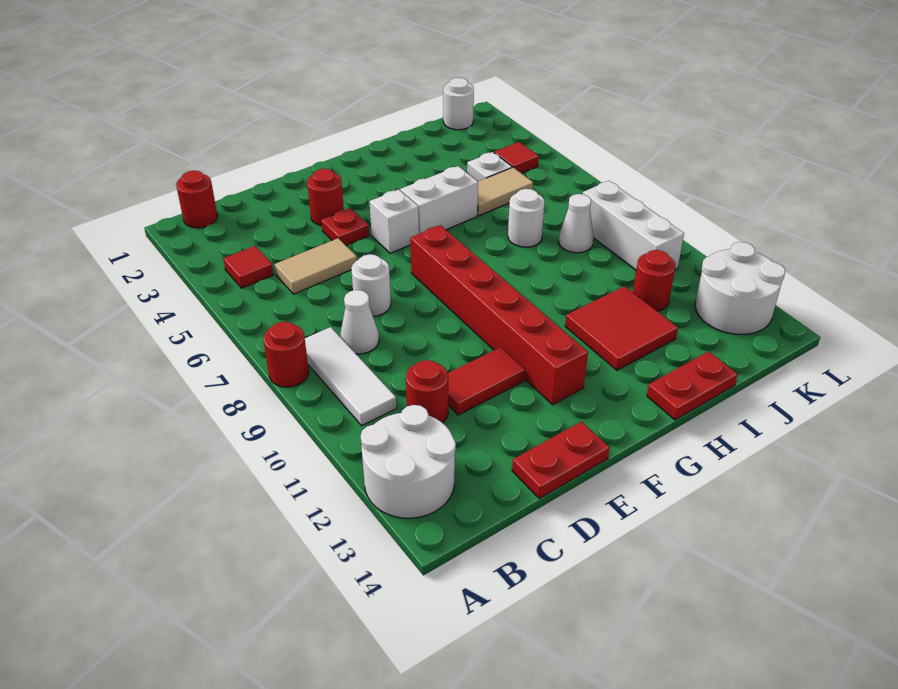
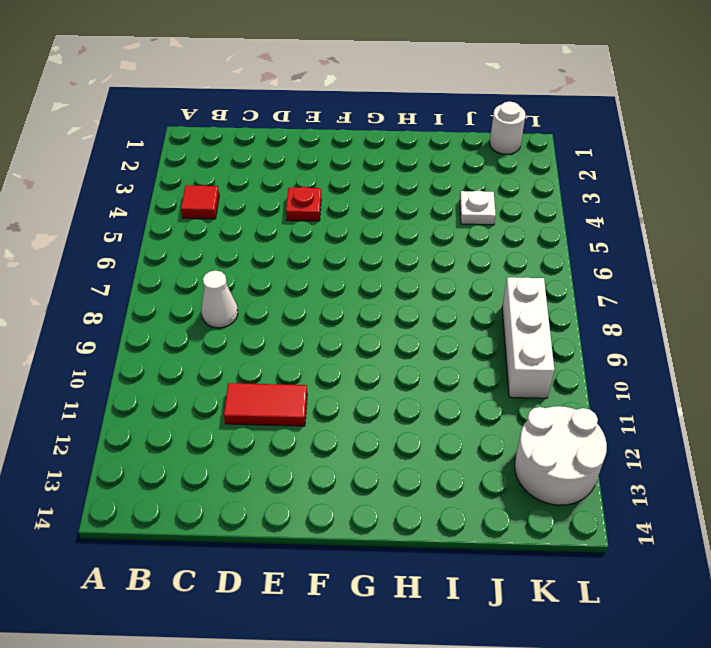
none -> red 1x1 round brick [263,322,309,387]
none -> white 2x2 round brick [361,405,456,518]
none -> red 1x1 round brick [176,171,217,228]

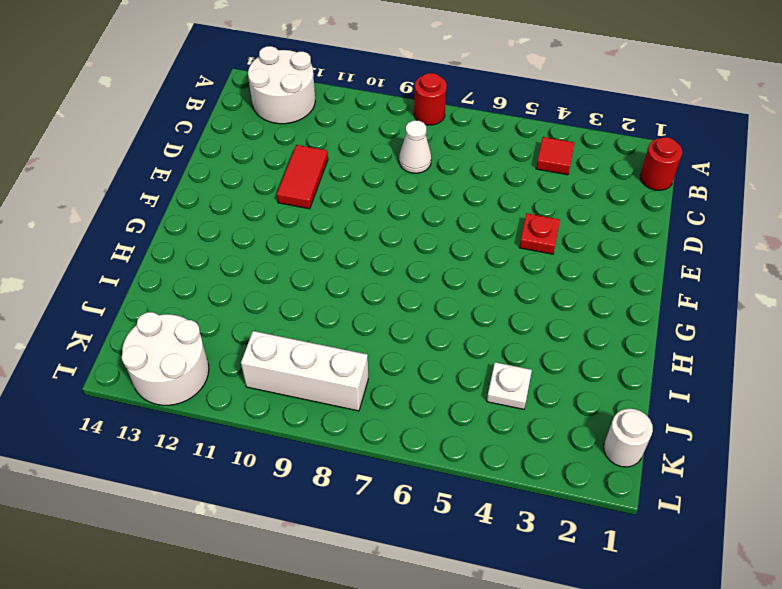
none -> white 1x3 tile [305,327,396,425]
none -> tan 1x2 tile [275,238,357,294]
none -> red 1x1 round brick [406,360,448,423]

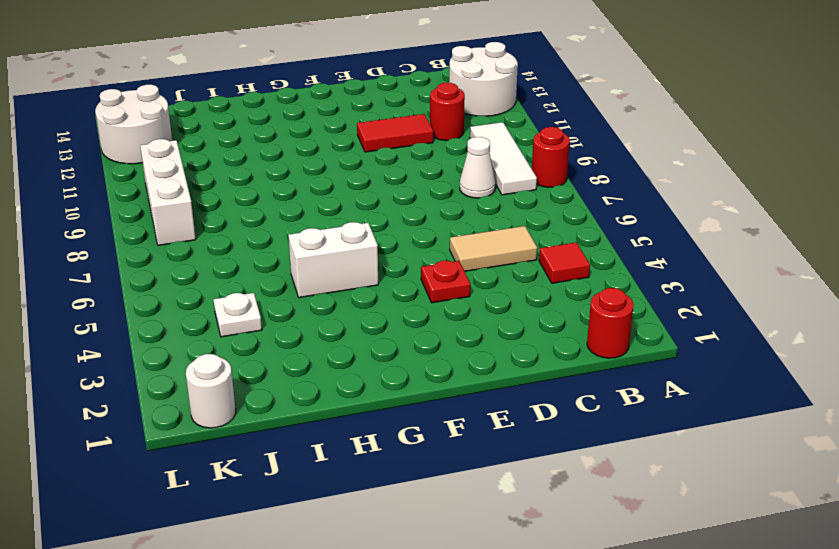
none -> white 1x1 round brick [351,254,391,316]
none -> red 1x2 plate [512,422,609,498]
none -> red 1x1 round brick [307,169,344,226]

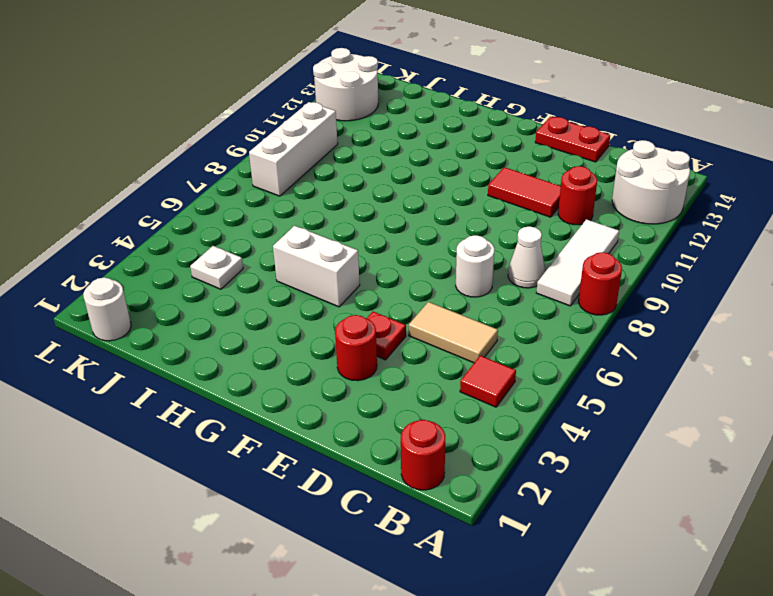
none -> white 1x1 brick [369,190,419,253]
none -> red 1x6 brick [410,225,588,405]
none -> red 2x2 tile [565,286,678,370]

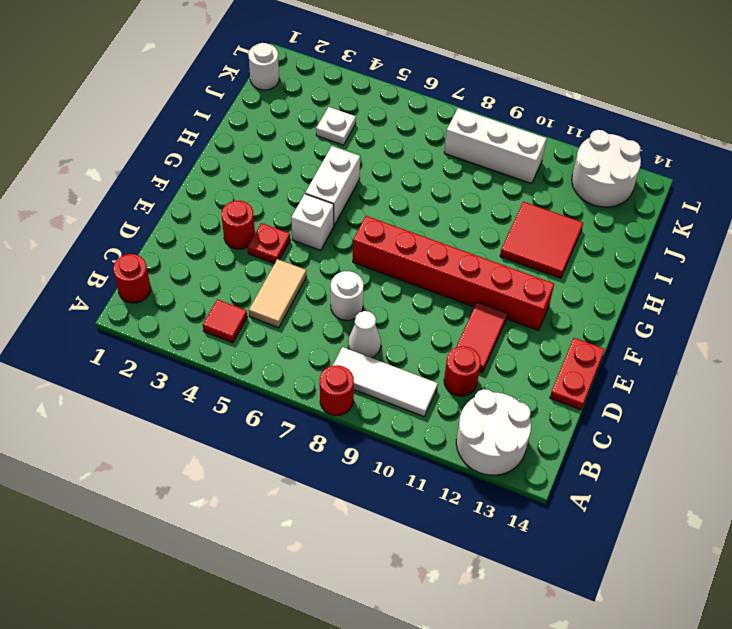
none -> red 1x2 plate [647,352,738,420]
none -> tan 1x2 tile [477,167,533,216]
none -> white 1x1 round brick [508,189,545,247]

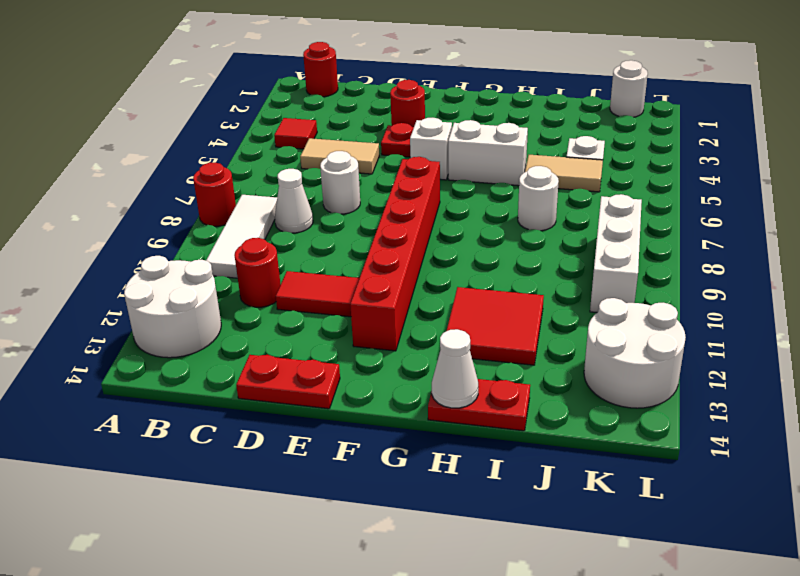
white 1x1 cone [432,329,478,408] -> white 1x1 cone moved to [559,194,594,253]
none -> red 1x1 round brick [633,250,675,311]
none -> red 1x1 tile [494,142,539,173]

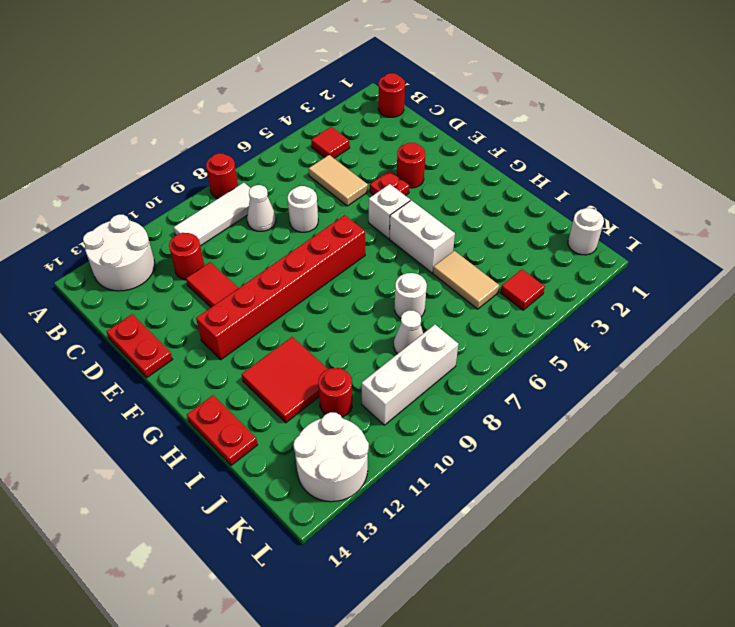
none -> white 1x1 plate [467,152,512,181]

